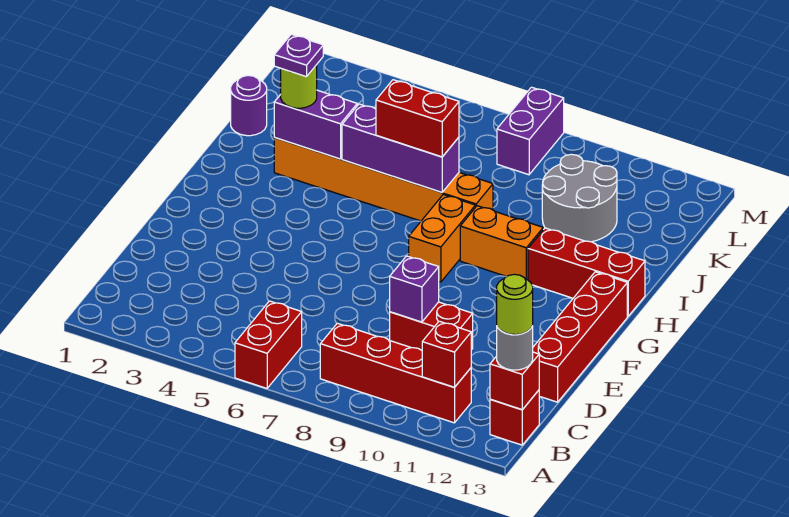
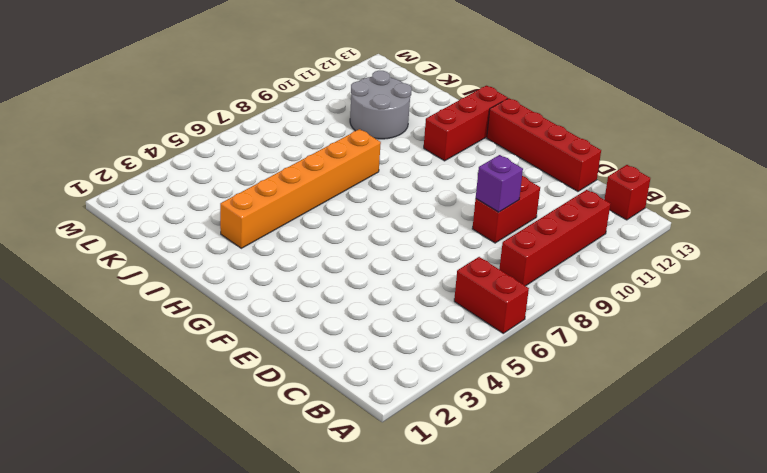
none -> orange 1x2 brick [409,195,475,282]
none -> orange 1x2 brick [460,206,543,280]
none -> purple 1x1 round brick [231,75,267,136]

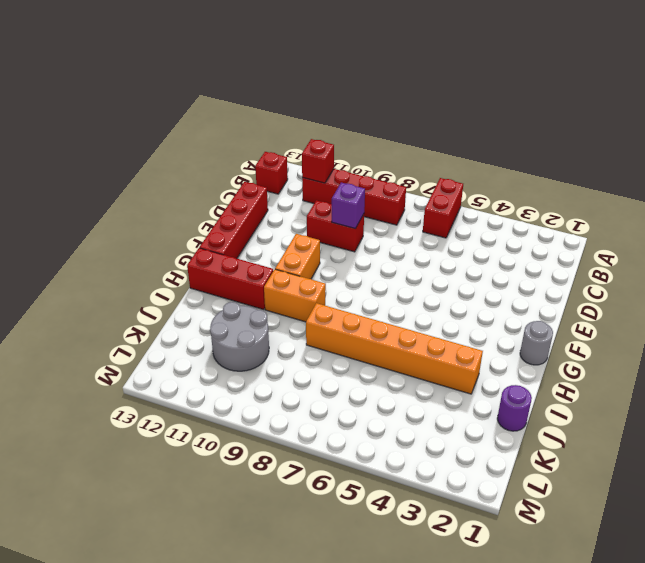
orange 1x2 brick [275,234,320,279] -> orange 1x2 brick moved to [409,195,475,282]
grey 1x1 round brick [520,321,553,365] -> grey 1x1 round brick moved to [497,326,533,370]
none -> purple 1x2 brick [497,87,564,175]
none -> red 1x1 brick [490,352,539,410]
none -> purple 1x2 brick [274,90,357,159]

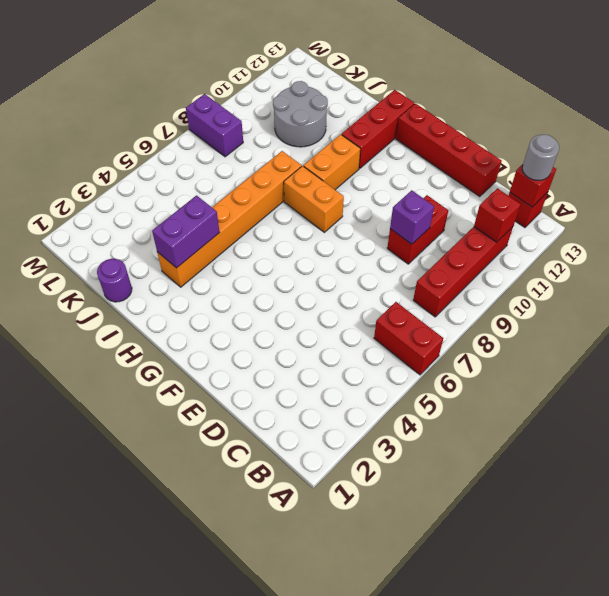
none -> purple 1x3 brick [342,104,459,192]
none -> lime 1x1 round brick [281,65,317,108]
none -> red 1x2 brick [376,80,459,157]

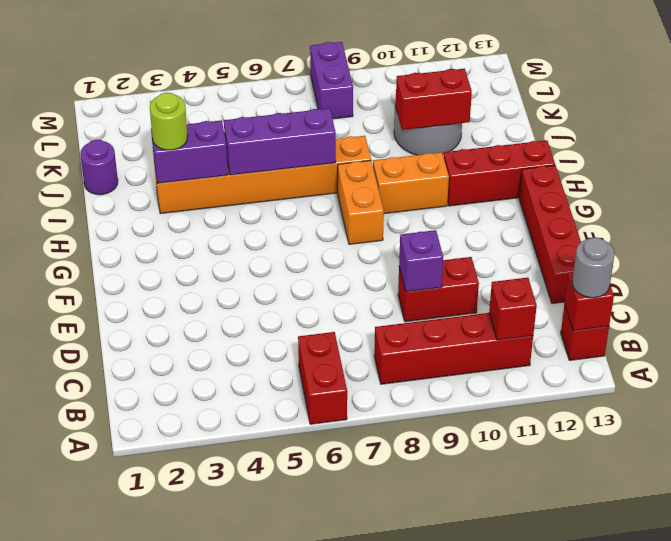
red 1x2 brick [396,69,472,130] -> red 1x2 brick moved to [376,80,459,157]
none -> lime 1x1 round brick [497,274,533,335]
none -> purple 1x1 plate [274,34,323,77]

